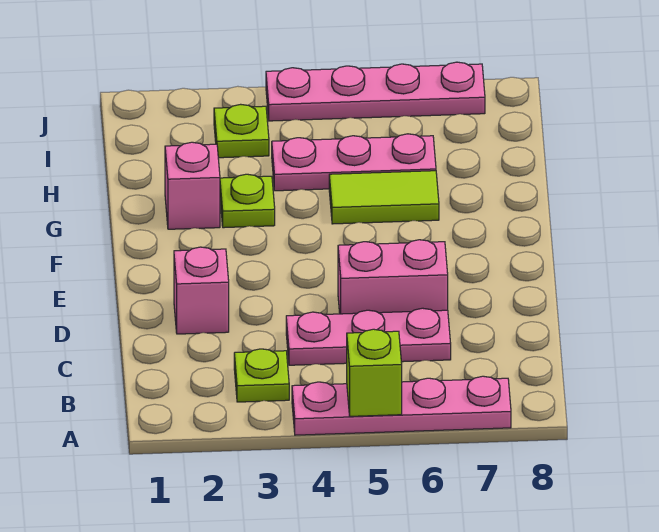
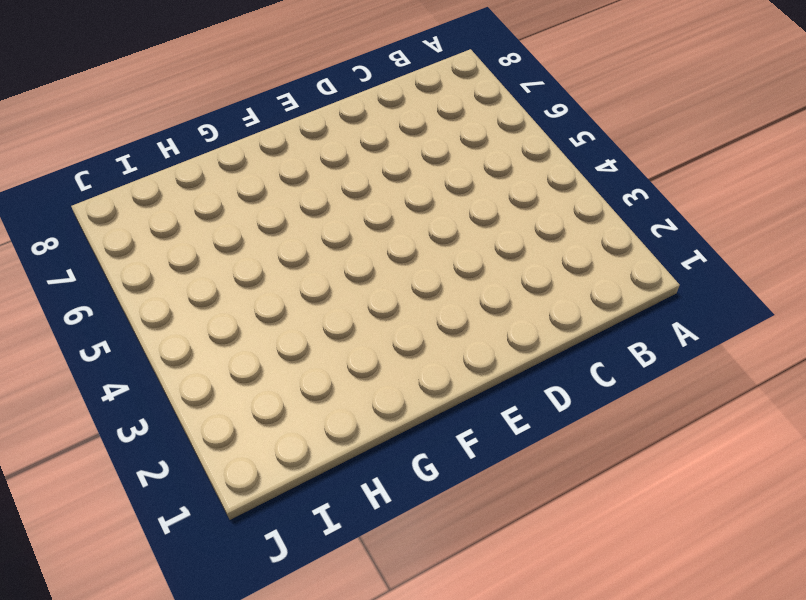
none -> pink 1x4 plate [292,376,511,435]
none -> lime 1x1 plate [234,349,289,402]
none -> pink 1x3 plate [286,308,451,365]

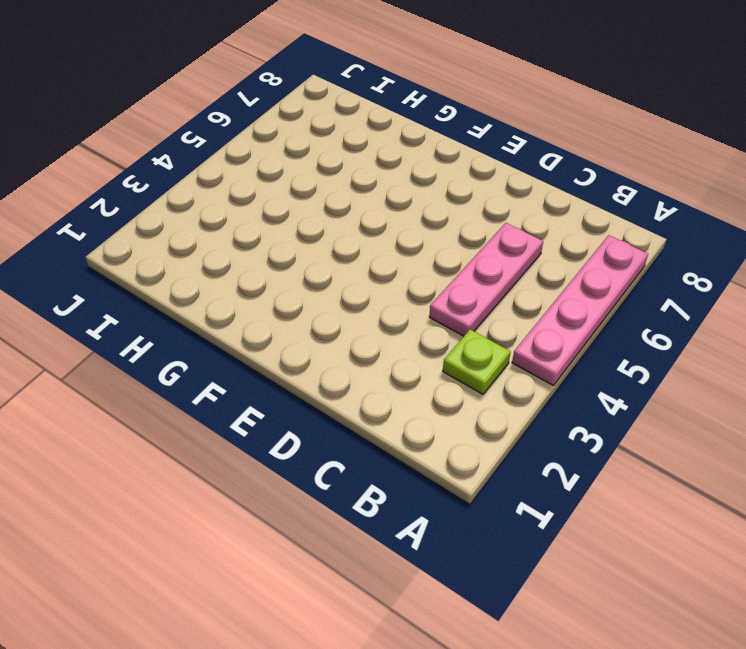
none -> pink 1x1 brick [174,247,229,334]
none -> pink 1x2 brick [338,240,448,314]
none -> pink 1x1 brick [165,142,220,229]

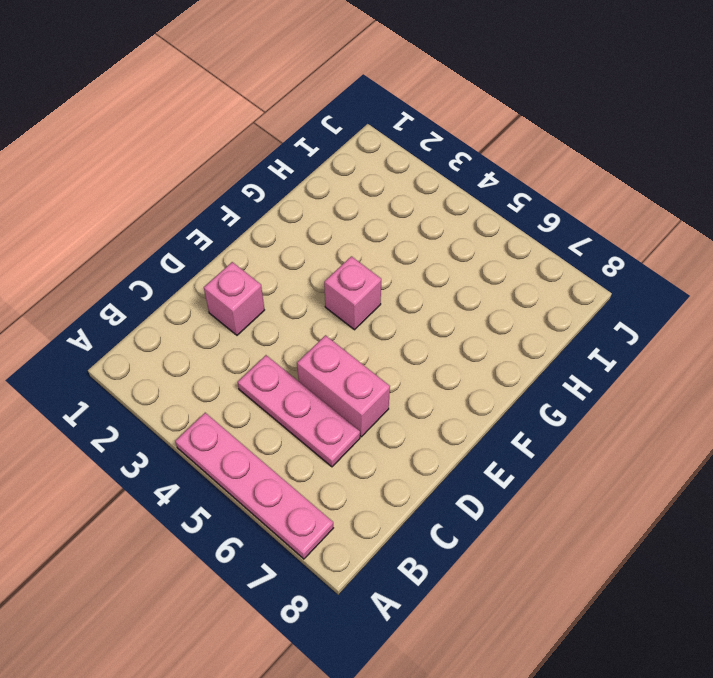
pink 1x1 brick [324,256,381,330] -> pink 1x1 brick moved to [165,142,220,229]
none -> lime 1x1 plate [234,349,289,402]
none -> lime 1x1 plate [220,174,275,228]
none -> lime 1x2 tile [329,171,439,224]

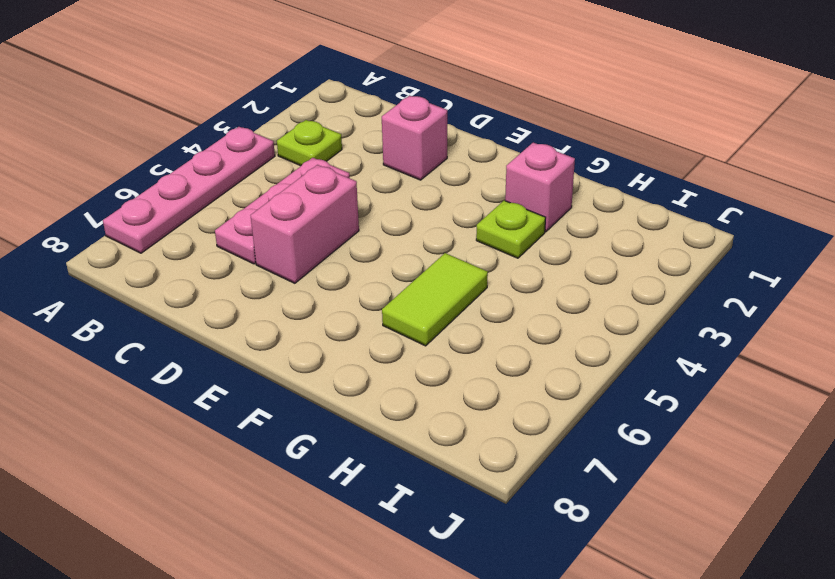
none -> pink 1x3 plate [272,134,436,191]
none -> lime 1x1 plate [214,104,269,158]
none -> pink 1x4 plate [266,62,485,121]

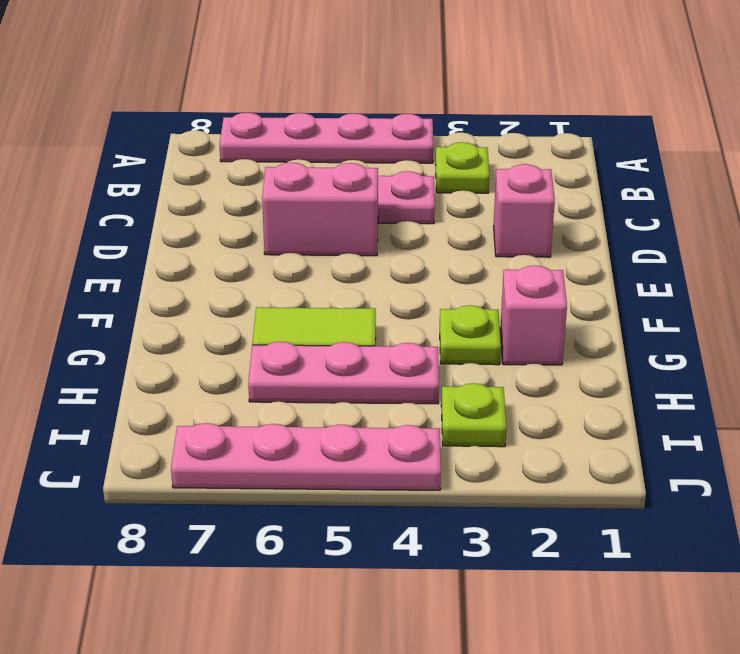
none -> lime 1x1 brick [347,329,402,416]

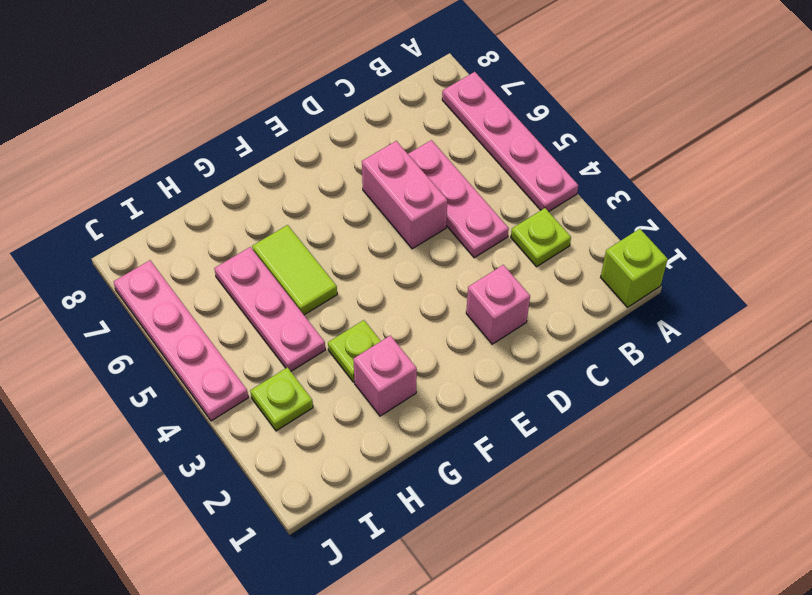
lime 1x1 brick [601,229,668,307] -> lime 1x1 brick moved to [347,329,402,416]

